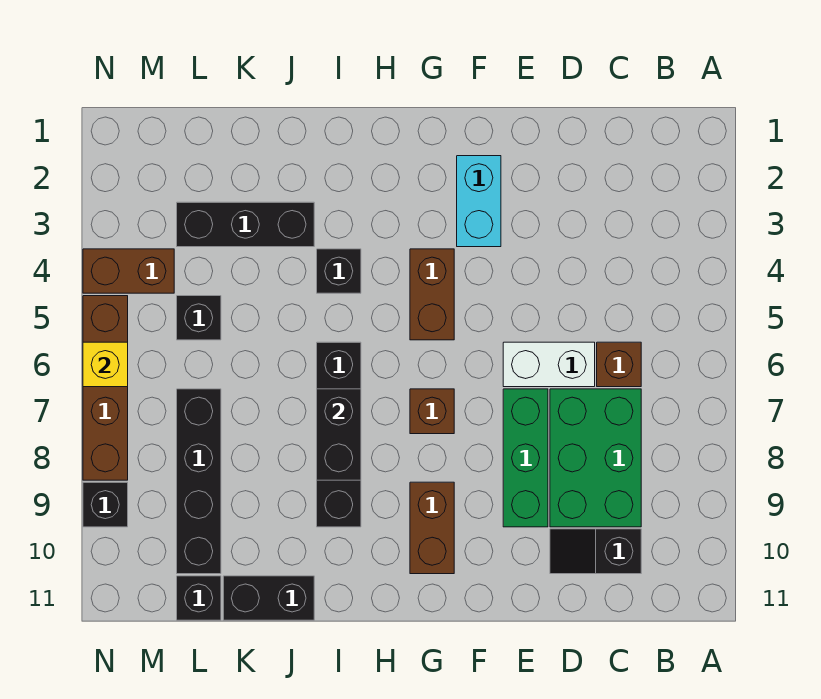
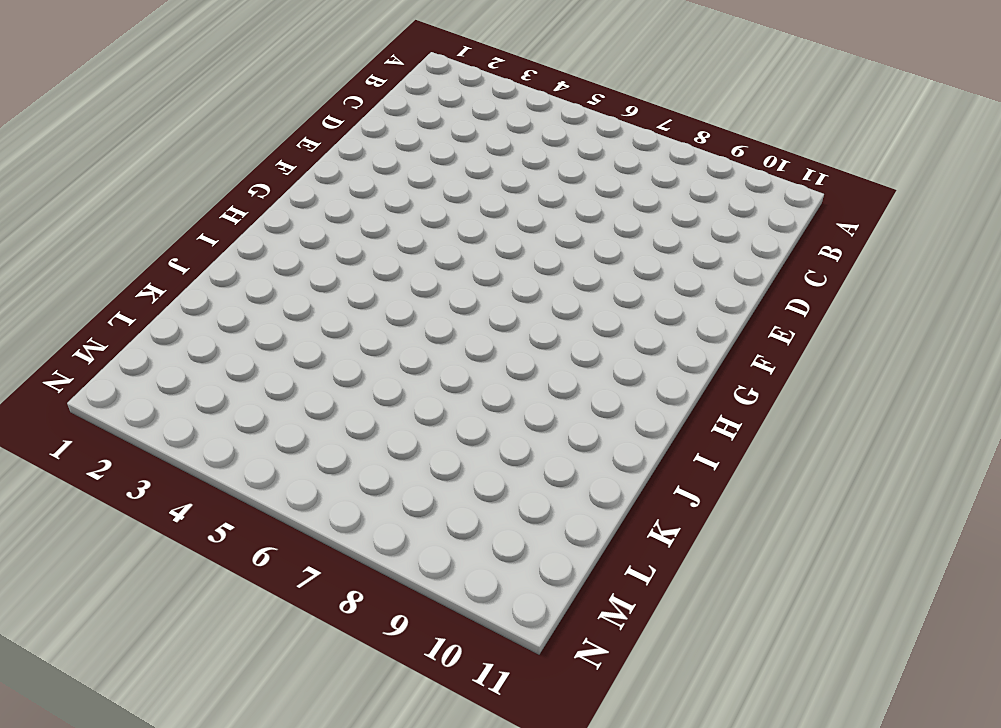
none -> brown 1x1 brick [597,342,641,387]
none -> green 2x3 brick [550,389,641,527]
none -> black 1x2 slope [550,529,641,574]

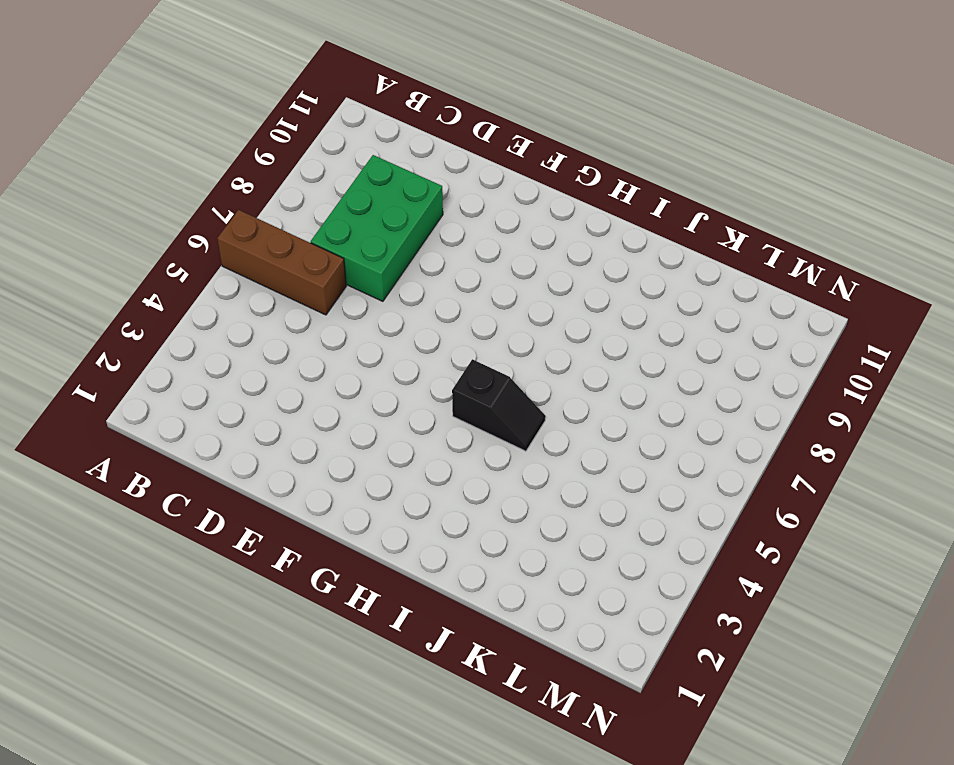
brown 1x3 brick [217,210,346,315] -> brown 1x1 brick [597,342,641,387]
black 1x2 slope [452,359,546,451] -> black 1x2 slope moved to [550,529,641,574]
none -> white 1x2 brick [503,342,595,387]
none -> green 1x3 brick [503,389,548,527]
none -> cyan 1x2 brick [457,156,501,247]

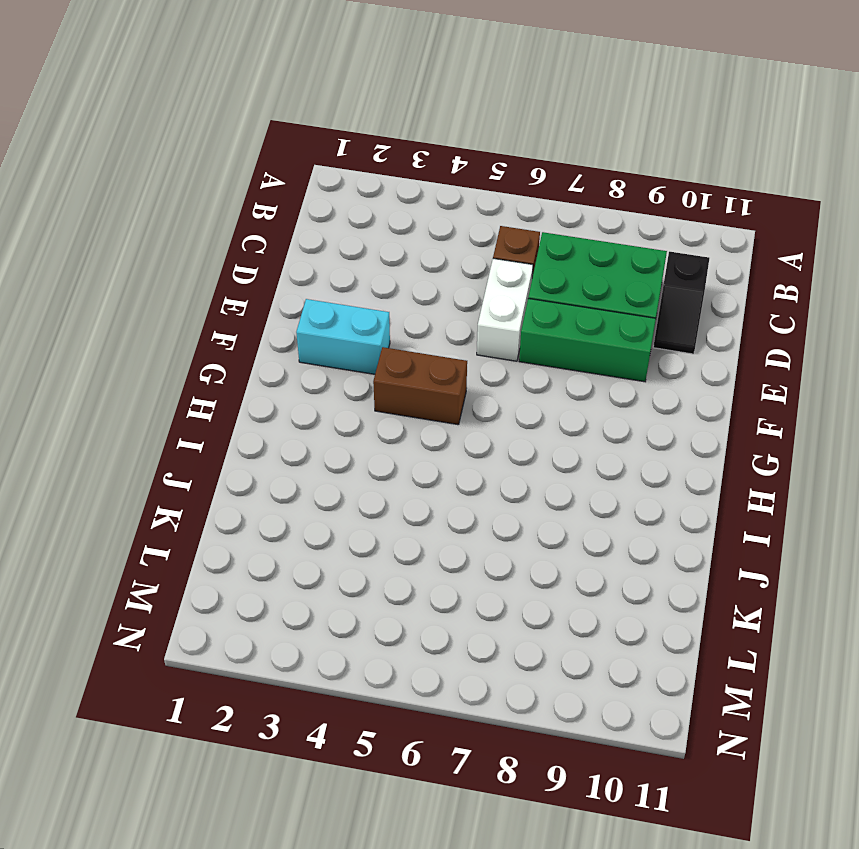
none -> brown 1x1 brick [410,389,454,434]
none -> brown 1x2 brick [410,482,454,574]
none -> black 1x1 brick [317,249,361,293]

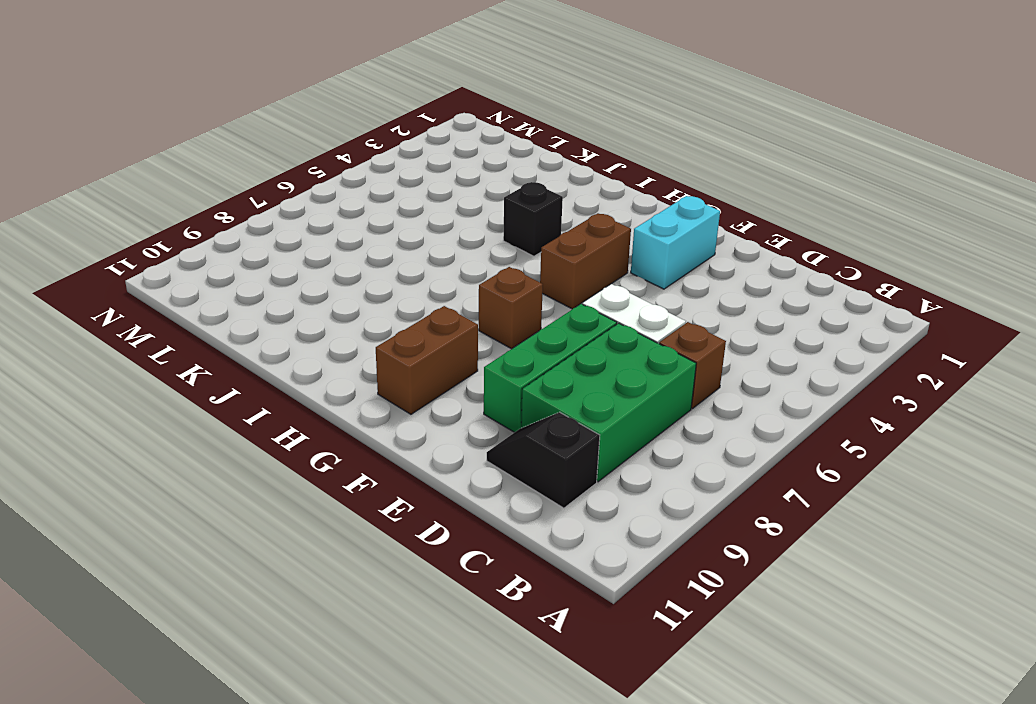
none -> black 1x4 brick [317,342,361,527]
none -> black 1x3 brick [177,202,314,247]
none -> black 1x2 brick [223,576,314,620]

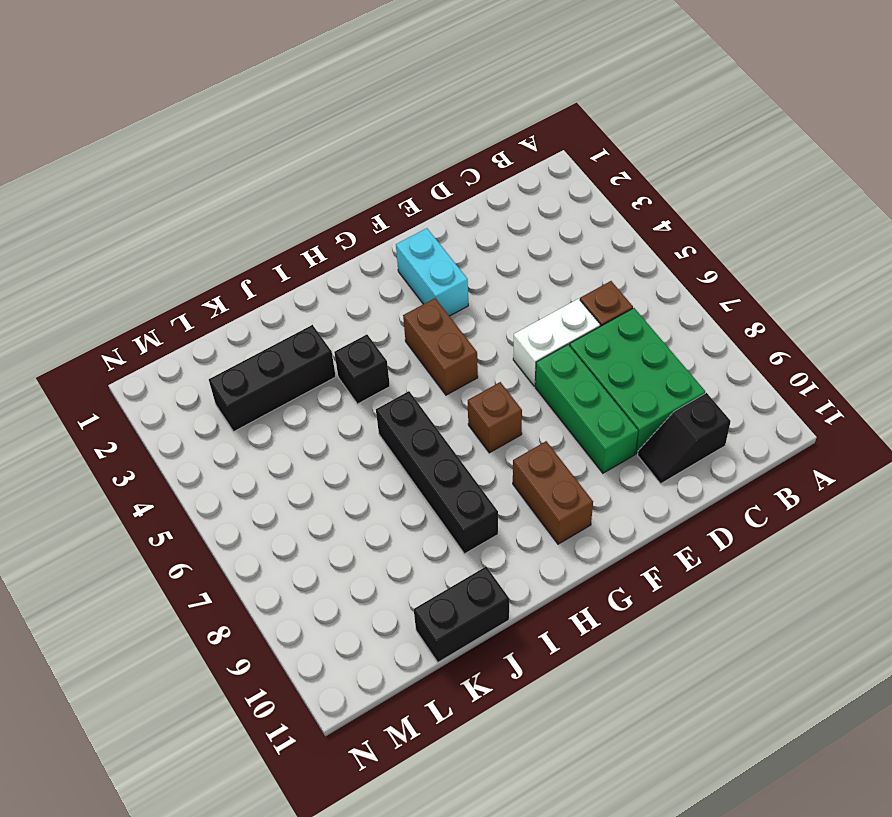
none -> black 1x1 brick [177,296,221,340]
none -> black 1x4 brick [177,389,221,574]
none -> black 1x1 brick [177,576,221,620]

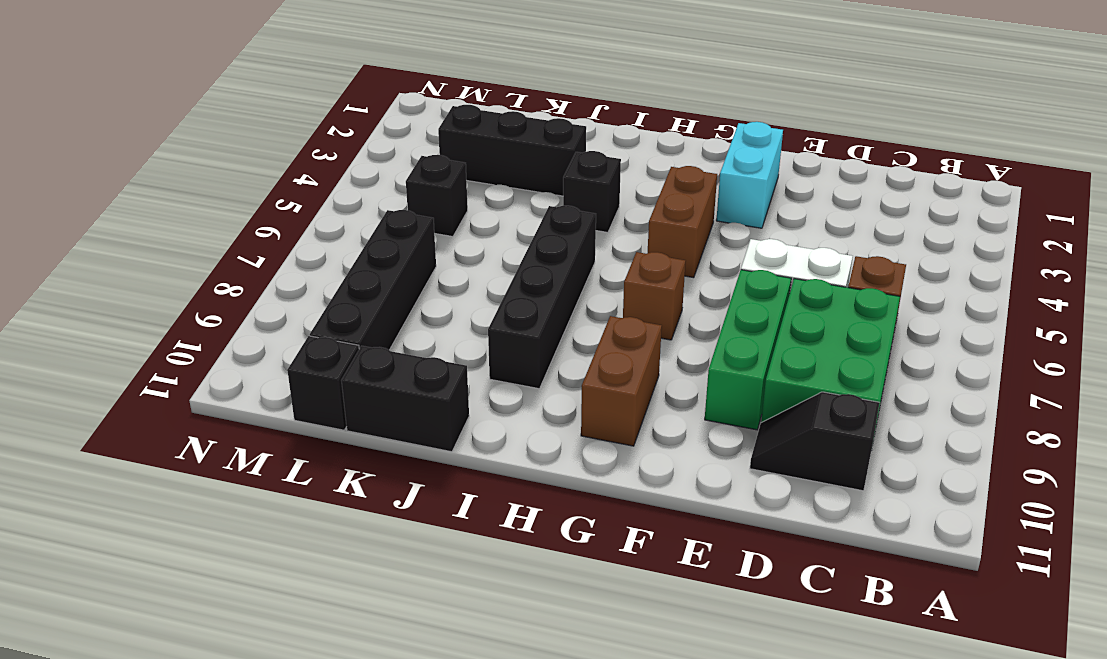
none -> brown 1x2 brick [83,249,174,293]
none -> brown 1x4 brick [83,296,128,480]
none -> black 1x1 brick [83,482,128,527]

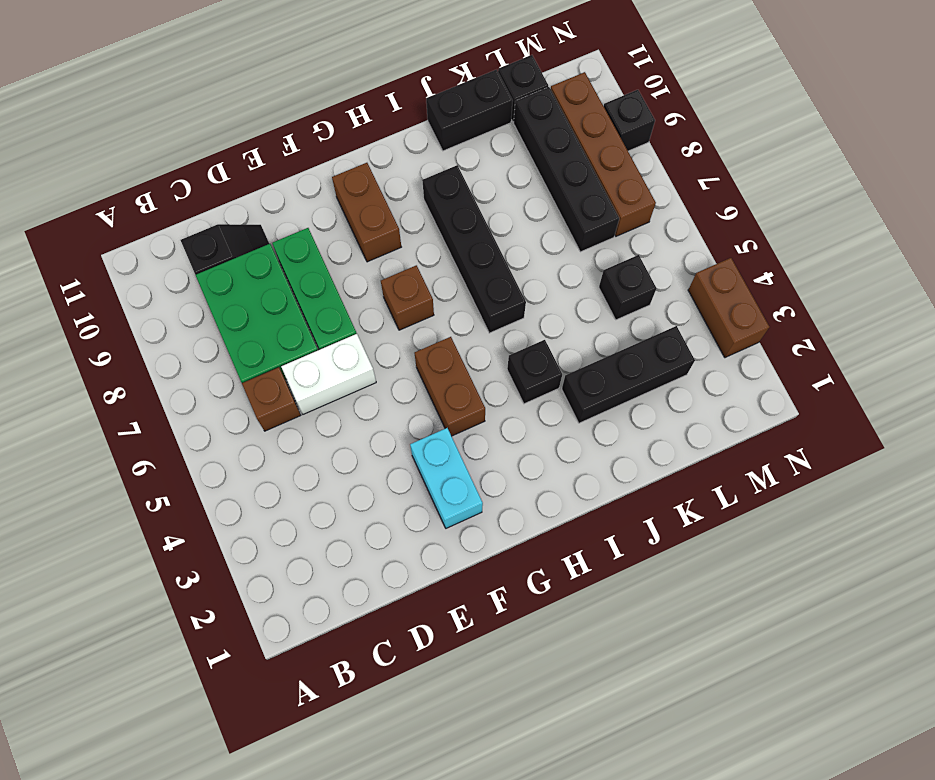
brown 1x4 brick [551,72,656,236] -> brown 1x4 brick moved to [83,296,128,480]
brown 1x2 brick [688,258,769,358] -> brown 1x2 brick turned to [83,249,174,293]
none -> black 1x2 brick [317,389,361,480]
none -> yellow 1x1 brick [83,342,128,387]

